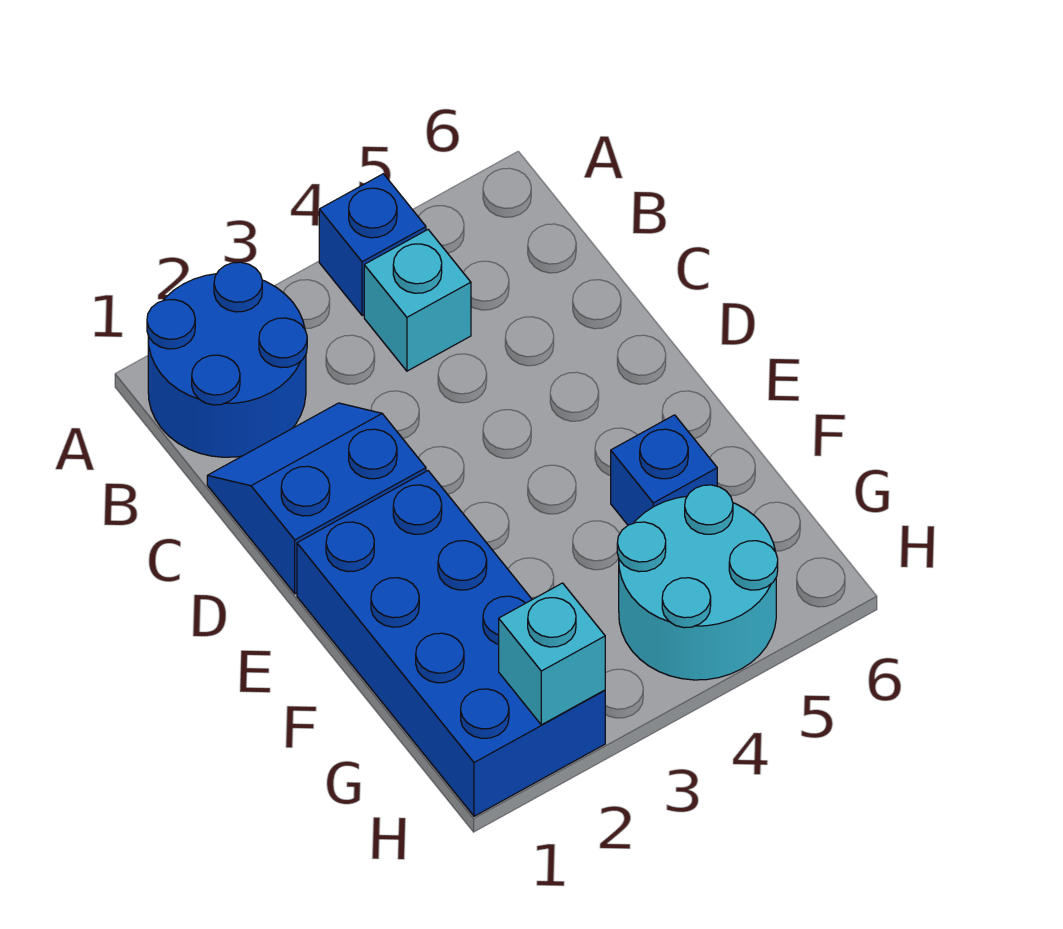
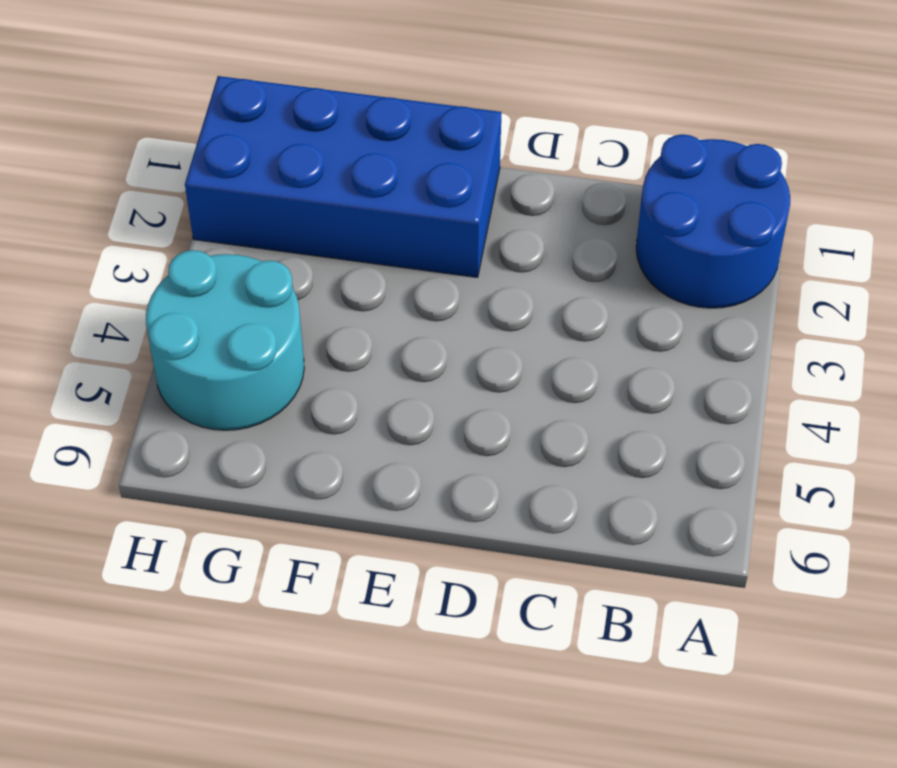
none -> blue 1x1 brick [319,174,426,316]
none -> cyan 1x1 brick [364,230,471,371]

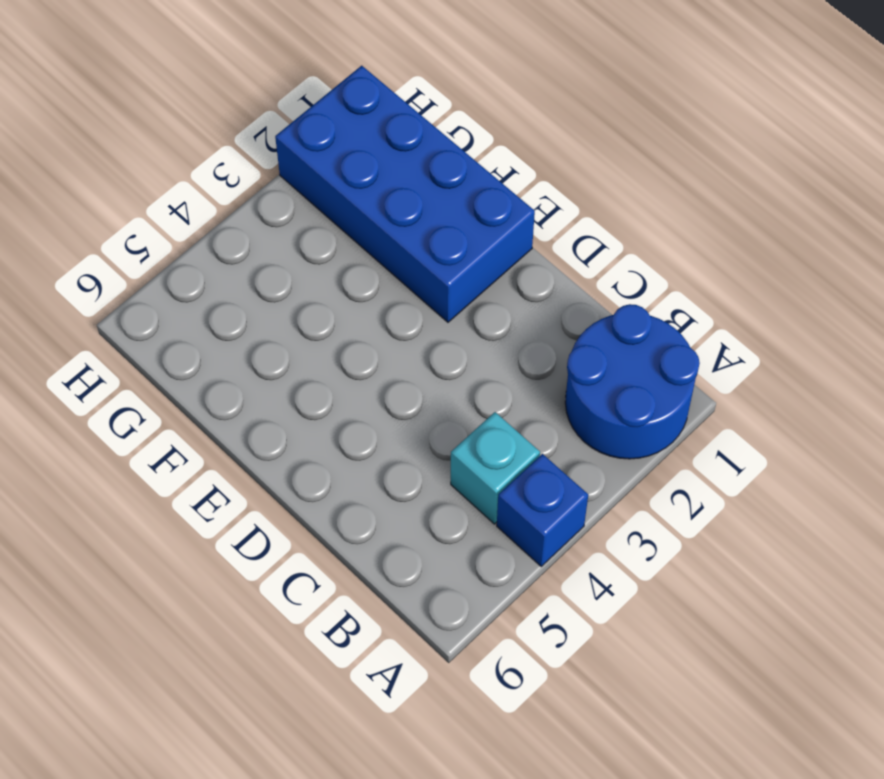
none -> blue 2x2 slope [207,403,426,594]
none -> blue 1x1 brick [611,415,717,525]

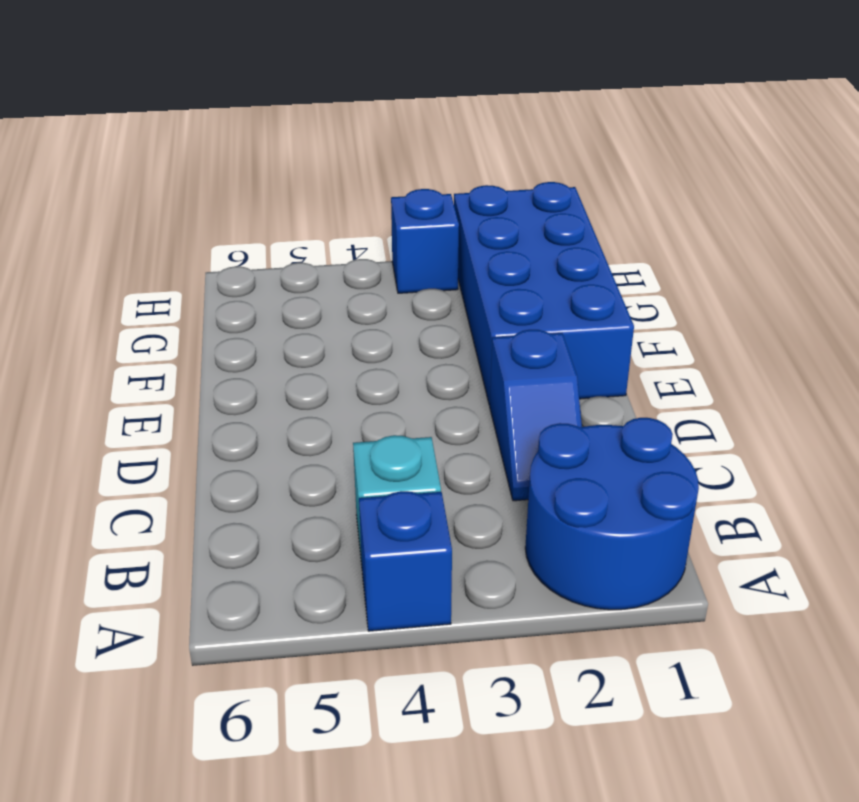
blue 1x2 slope [490,330,582,501] -> blue 2x2 slope [207,403,426,594]
blue 1x1 brick [391,189,459,293] -> blue 1x1 brick moved to [611,415,717,525]
none -> cyan 2x2 round brick [617,485,778,680]
none -> cyan 1x1 brick [499,583,605,725]

